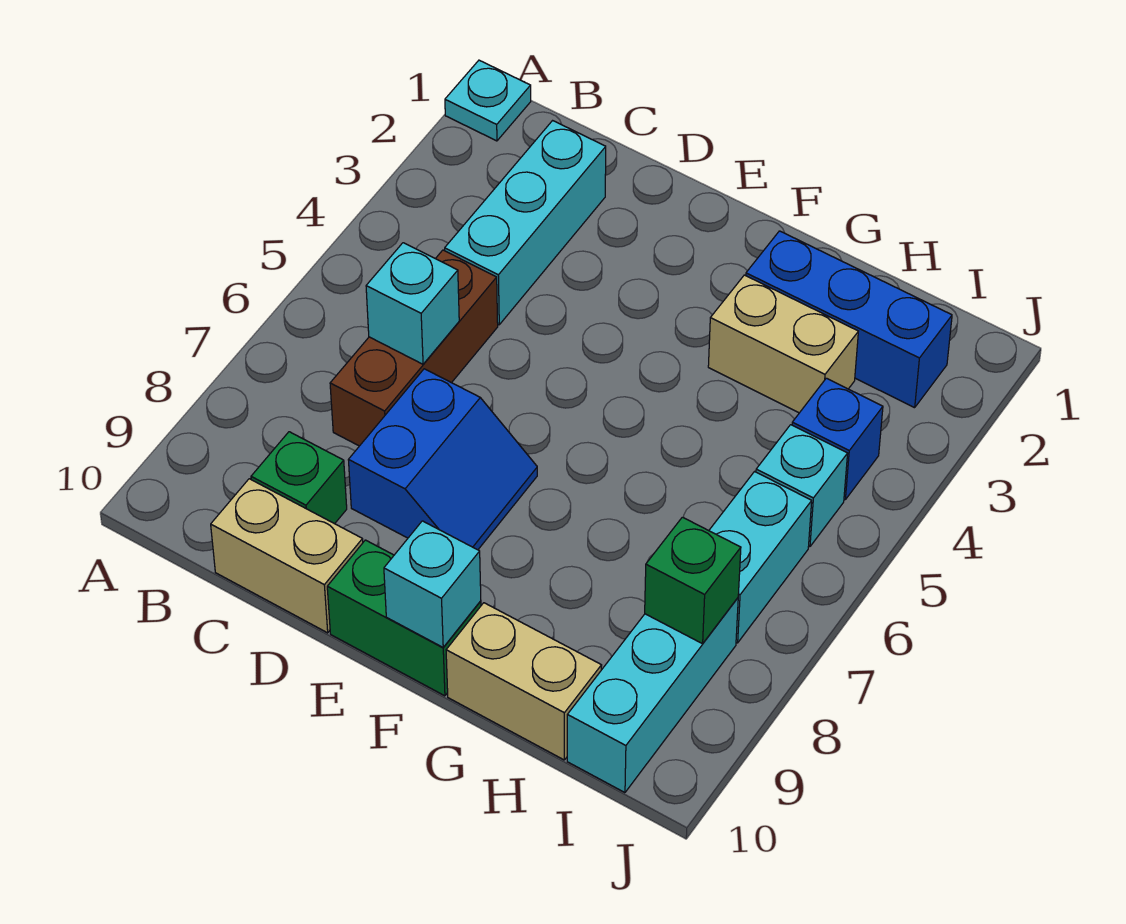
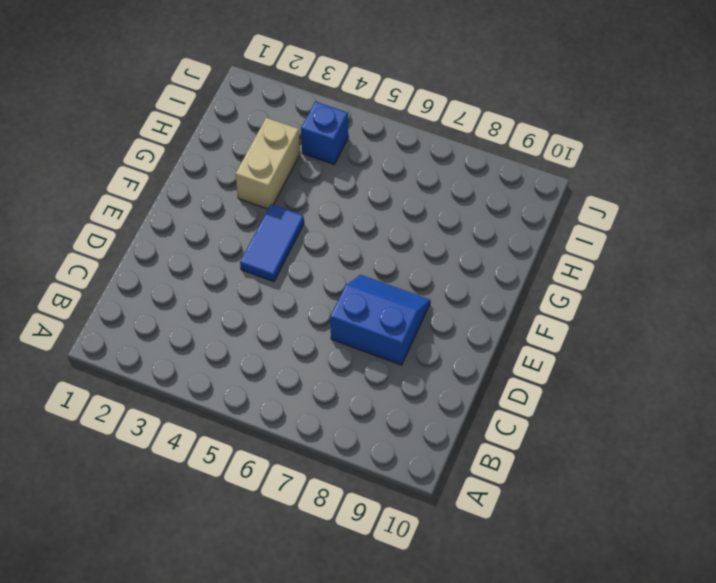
blue 1x2 tile [240,204,304,282] -> none
none -> cyan 1x1 plate [445,60,531,141]
none -> cyan 1x3 brick [445,121,606,325]
none -> brown 1x3 brick [330,250,498,446]

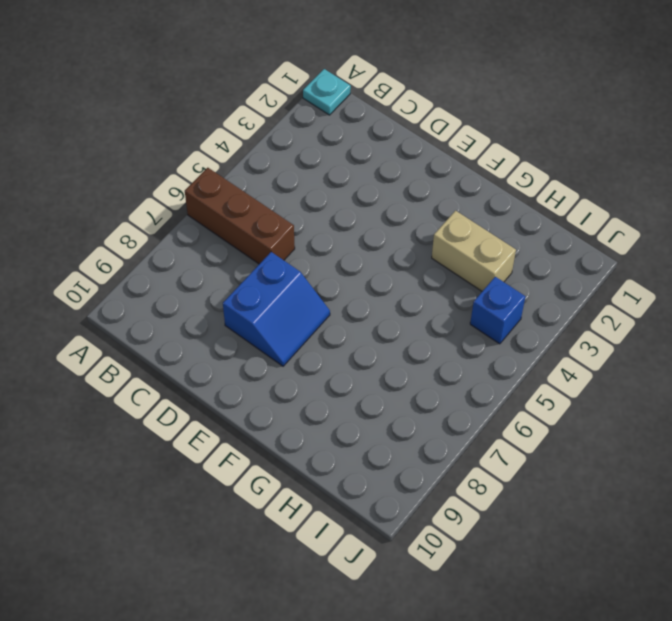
brown 1x3 brick [185,168,295,264] -> brown 1x3 brick turned to [330,250,498,446]
none -> cyan 1x3 brick [445,121,606,325]
none -> green 1x1 brick [251,432,347,524]
none -> tan 1x2 brick [211,479,363,633]

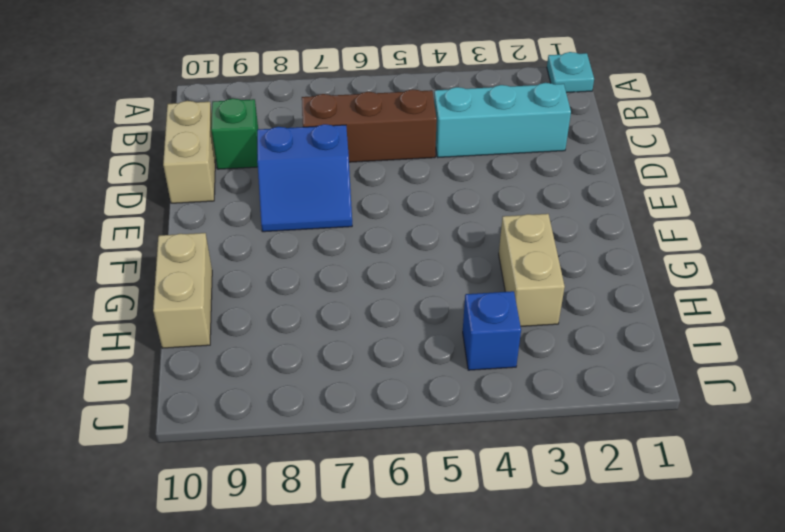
none -> green 1x2 brick [327,540,481,696]
none -> blue 1x3 brick [746,231,952,408]
none -> cyan 1x1 brick [756,425,848,547]

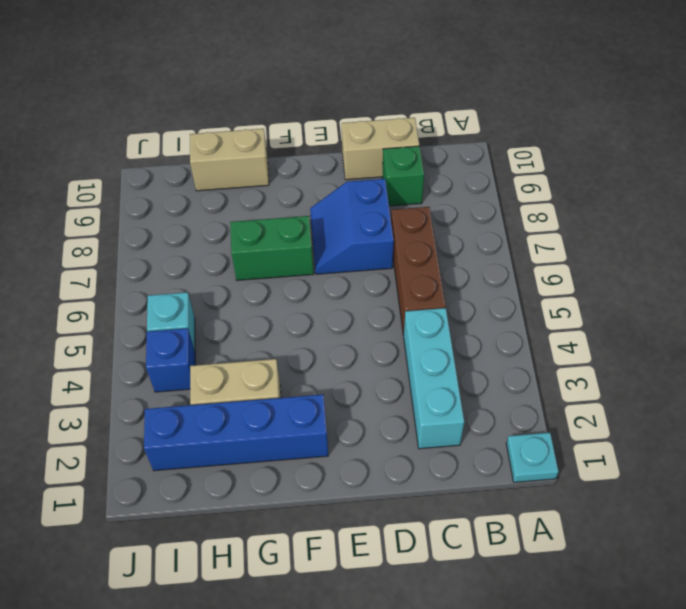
blue 1x4 brick [144,395,328,471] -> blue 1x3 brick [746,231,952,408]
green 1x2 brick [230,216,314,280] -> green 1x2 brick moved to [327,540,481,696]
none -> cyan 1x2 brick [709,472,812,643]
none -> cyan 1x3 brick [567,598,738,793]
none -> cyan 1x1 brick [366,243,459,364]

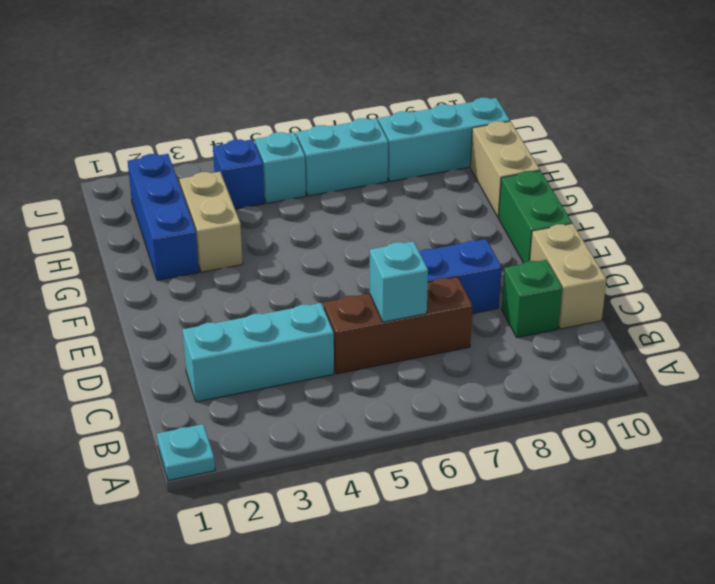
none -> cyan 1x1 brick [384,521,481,647]
none -> green 1x1 brick [645,517,741,644]

